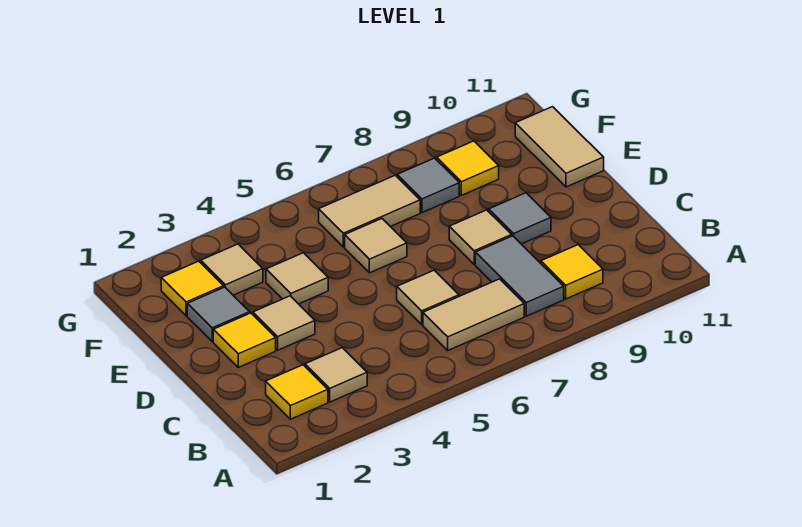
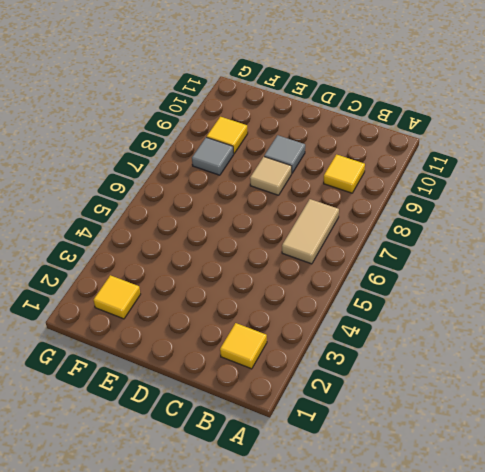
none -> tan 1x1 tile [305,348,367,402]
none -> grey 1x2 tile [475,236,564,316]
none -> tan 1x1 tile [397,270,459,325]

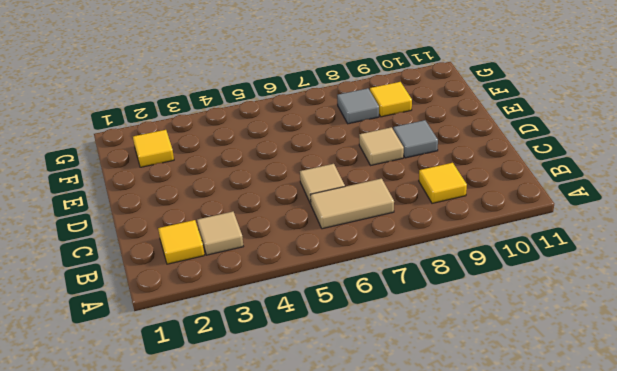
none -> grey 1x2 tile [475,236,564,316]
none -> yellow 1x1 tile [213,313,276,367]
none -> tan 1x1 tile [253,296,315,350]

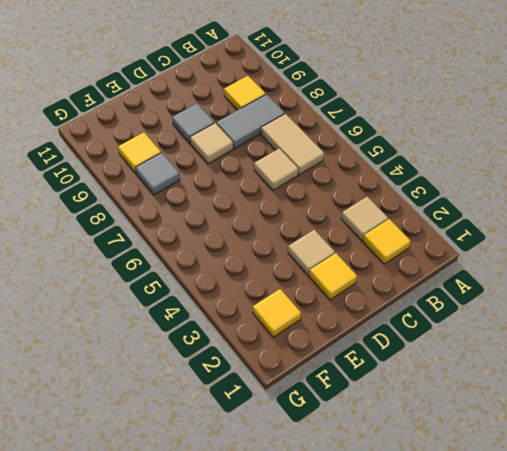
none -> grey 1x1 tile [187,287,250,342]
none -> tan 1x1 tile [266,253,328,304]
none -> tan 1x1 tile [345,219,407,273]

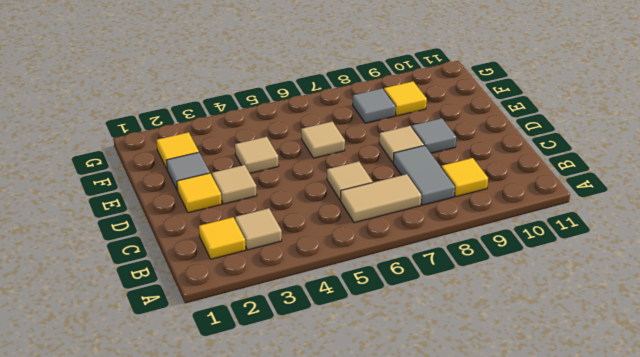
none -> tan 1x2 tile [515,107,604,187]
none -> tan 1x1 tile [201,244,263,295]
none -> tan 1x2 tile [319,175,420,247]

